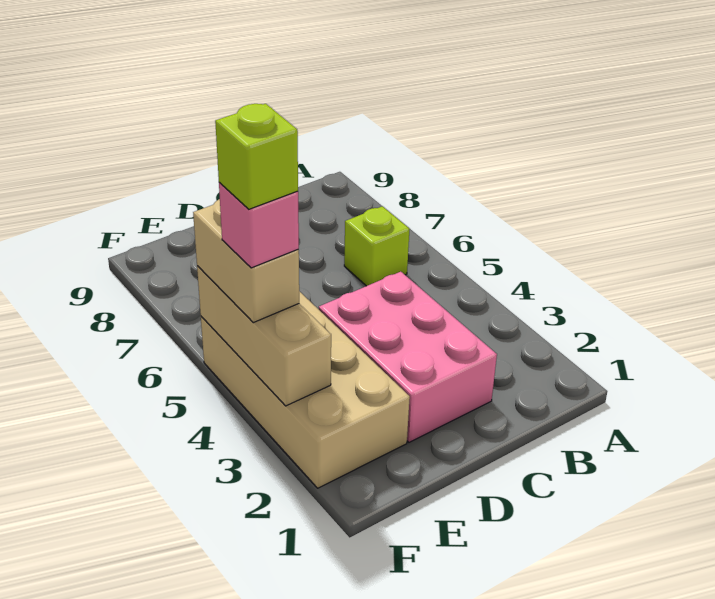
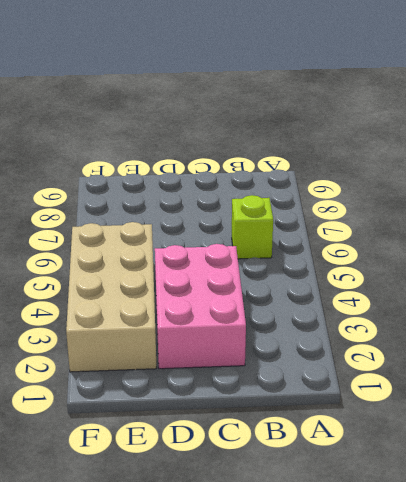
none -> tan 1x3 brick [197,266,331,406]
none -> tan 1x2 brick [193,199,299,323]

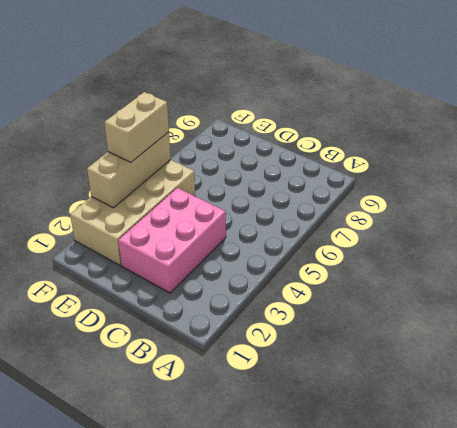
none -> lime 1x1 brick [344,206,410,286]
none -> pink 1x1 brick [219,182,299,268]

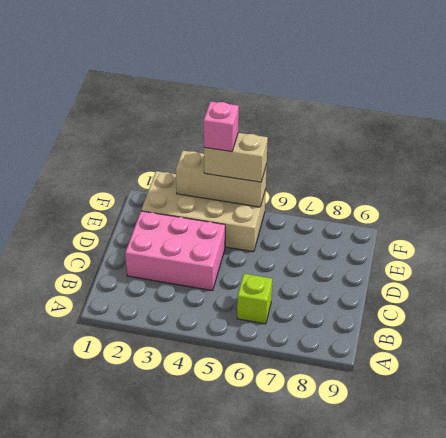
none -> lime 1x1 brick [215,104,298,209]

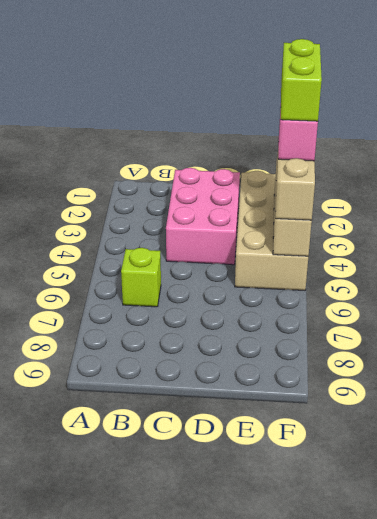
lime 1x2 brick [281,39,322,121] -> lime 1x1 brick [215,104,298,209]

